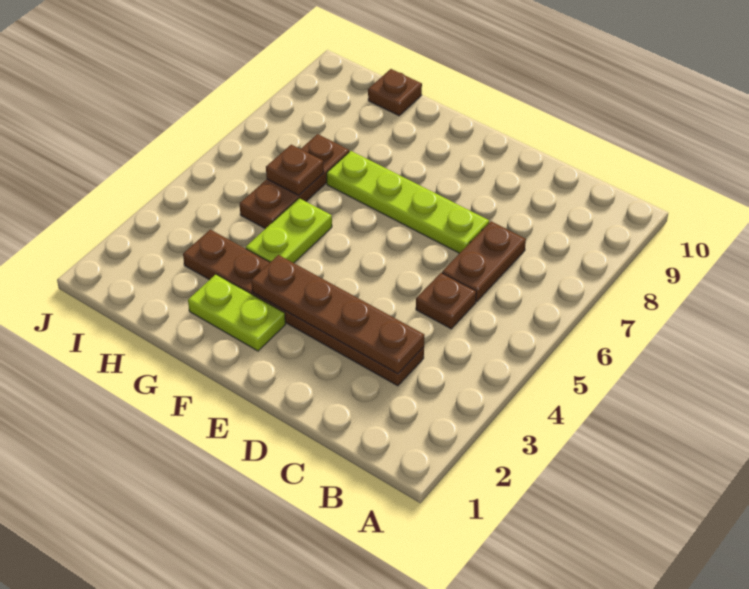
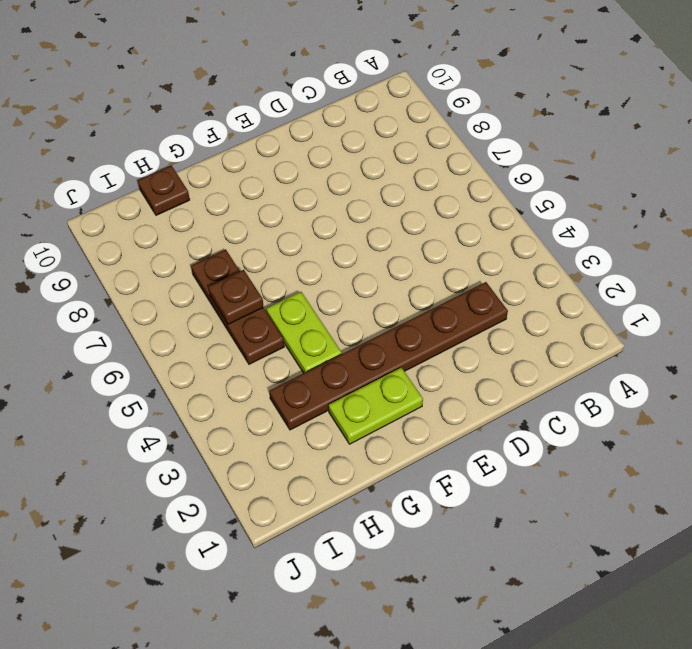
none -> brown 1x1 plate [416,273,476,329]
none -> brown 1x2 plate [442,221,526,302]

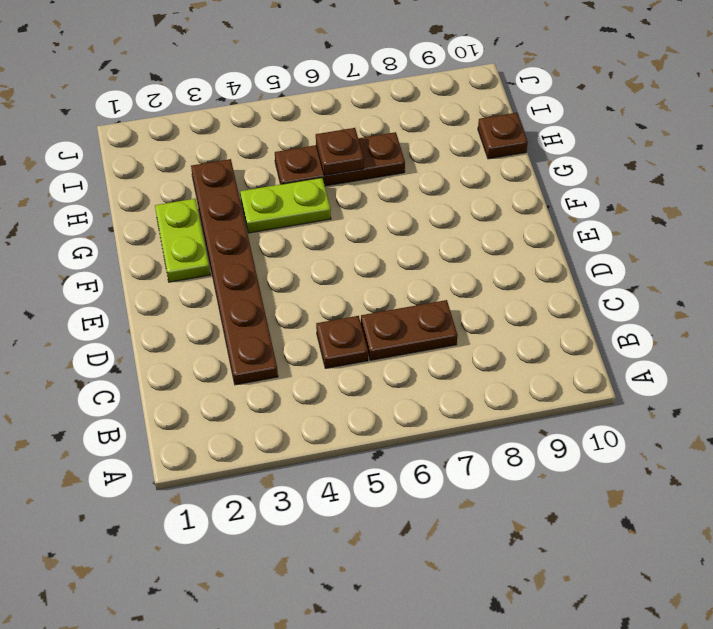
none -> lime 1x4 plate [327,151,489,253]
none -> brown 1x4 plate [251,255,424,374]

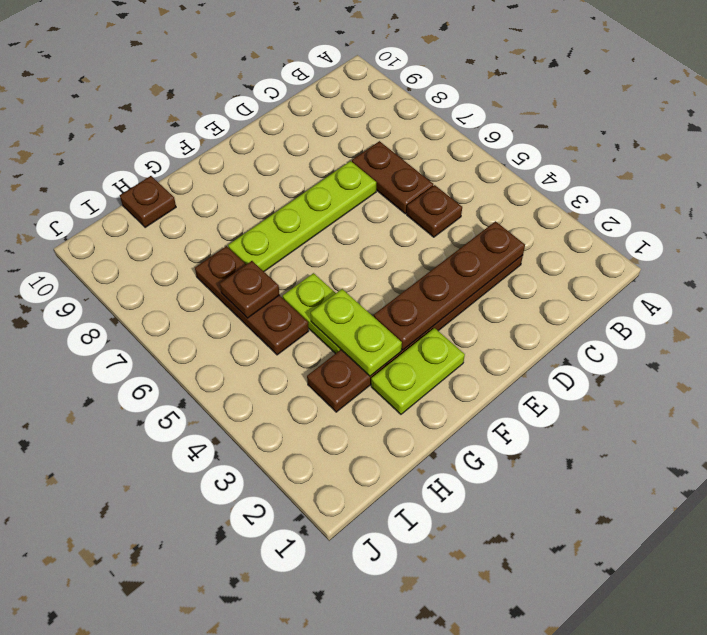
lime 1x2 plate [311,289,402,376] -> none

